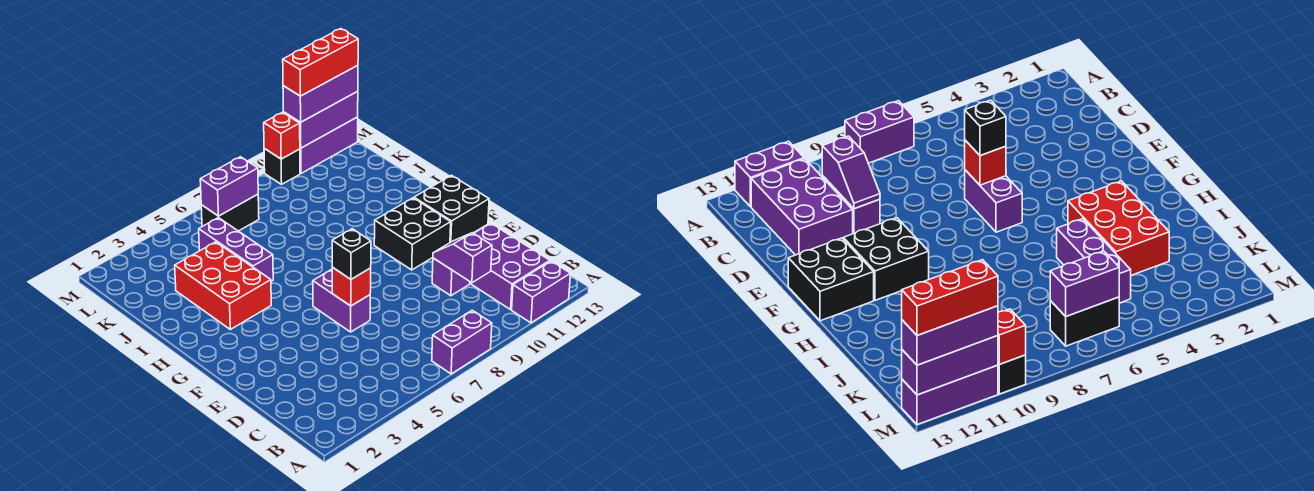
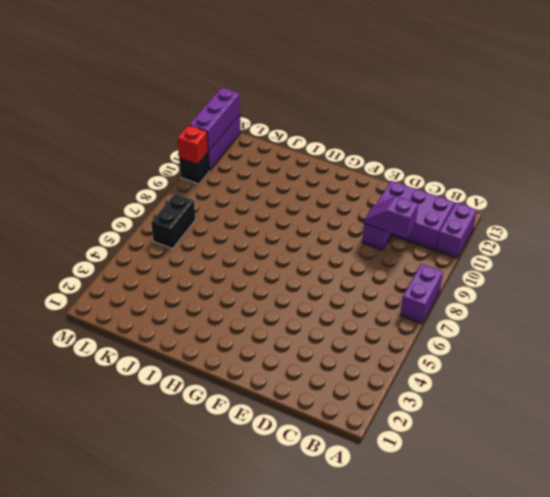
none -> purple 1x2 brick [313,269,370,332]
none -> black 2x2 brick [374,198,451,270]
none -> black 2x2 brick [414,175,489,242]

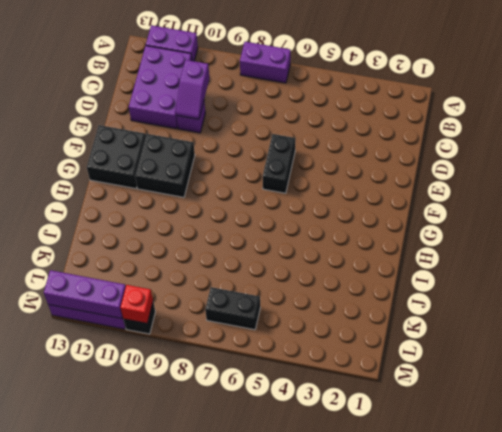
black 1x2 brick [263,134,295,193] -> purple 1x2 brick [313,269,370,332]
none -> red 2x3 brick [175,242,271,329]
none -> purple 1x3 brick [199,218,273,281]
none -> red 1x1 brick [332,267,371,306]

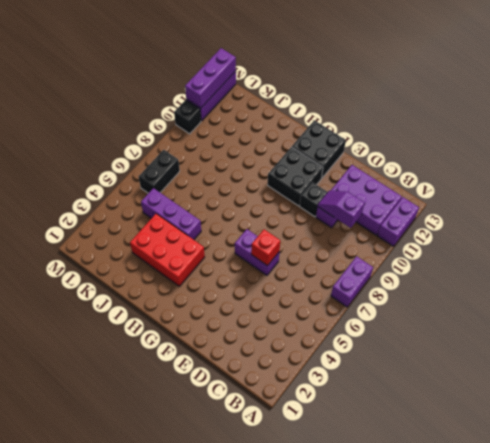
black 1x1 brick [300,182,328,217] -> black 1x1 brick moved to [332,229,371,279]
none -> purple 1x2 brick [200,157,258,216]
none -> red 1x1 brick [264,112,300,159]
none -> purple 1x3 brick [283,65,358,122]

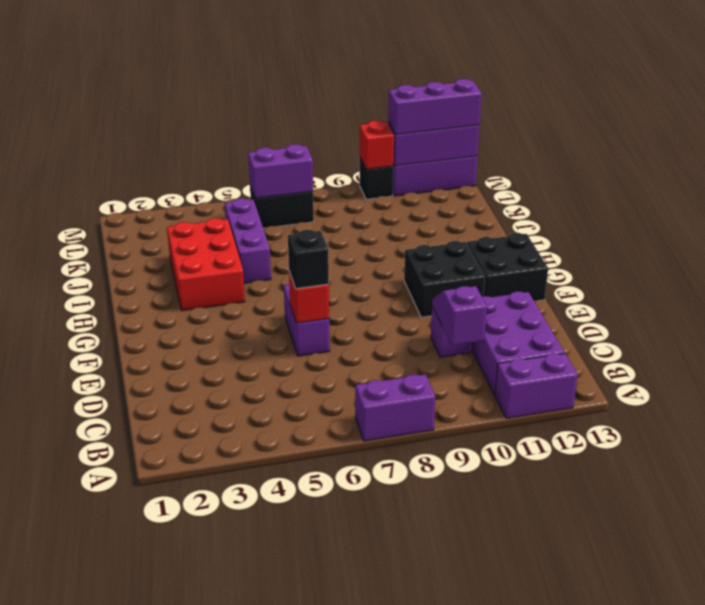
none -> red 1x3 brick [283,29,358,96]

